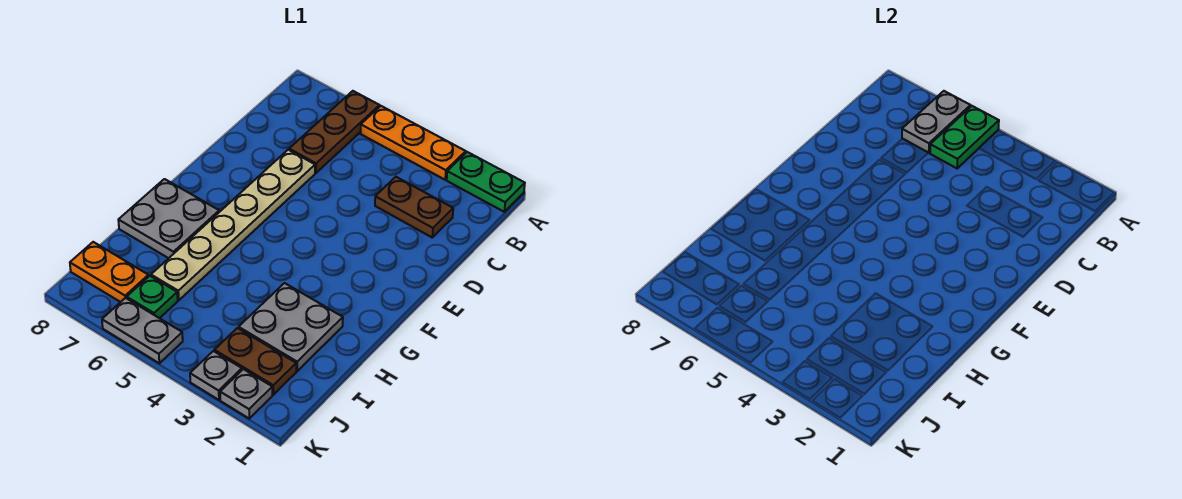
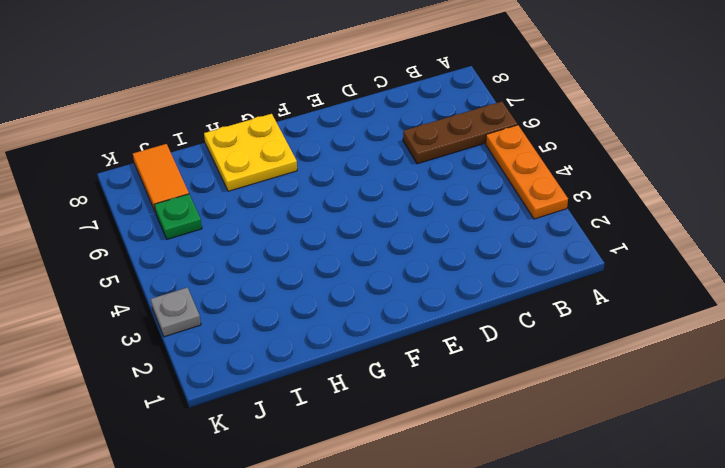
yellow 2x2 plate [204,114,297,191] -> grey 2x2 plate [118,179,219,258]
orange 1x2 tile [133,144,189,213] -> orange 1x2 plate [70,242,149,302]
none -> green 1x2 plate [447,152,525,212]
none -> brown 1x2 plate [375,177,453,237]
none -> tan 1x6 plate [151,150,315,300]

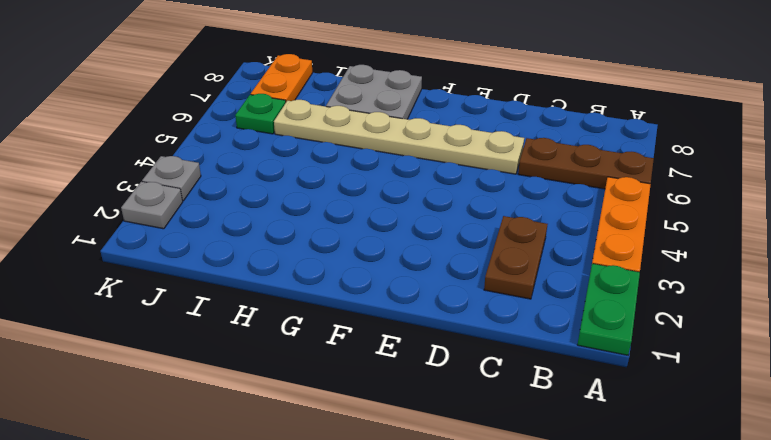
none -> grey 2x2 plate [239,283,343,371]
none -> brown 1x2 plate [214,328,296,395]
none -> grey 1x2 plate [102,298,183,363]

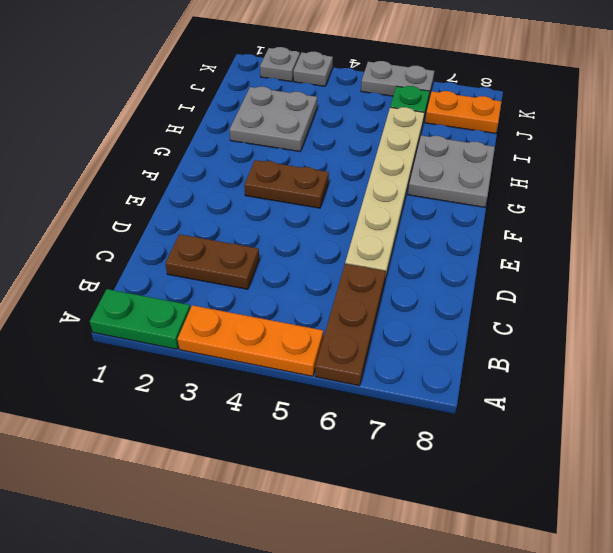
brown 1x2 plate [244,160,329,208] -> brown 1x2 plate moved to [214,328,296,395]
none -> green 1x2 plate [930,106,999,168]
none -> grey 1x2 plate [902,91,970,153]

